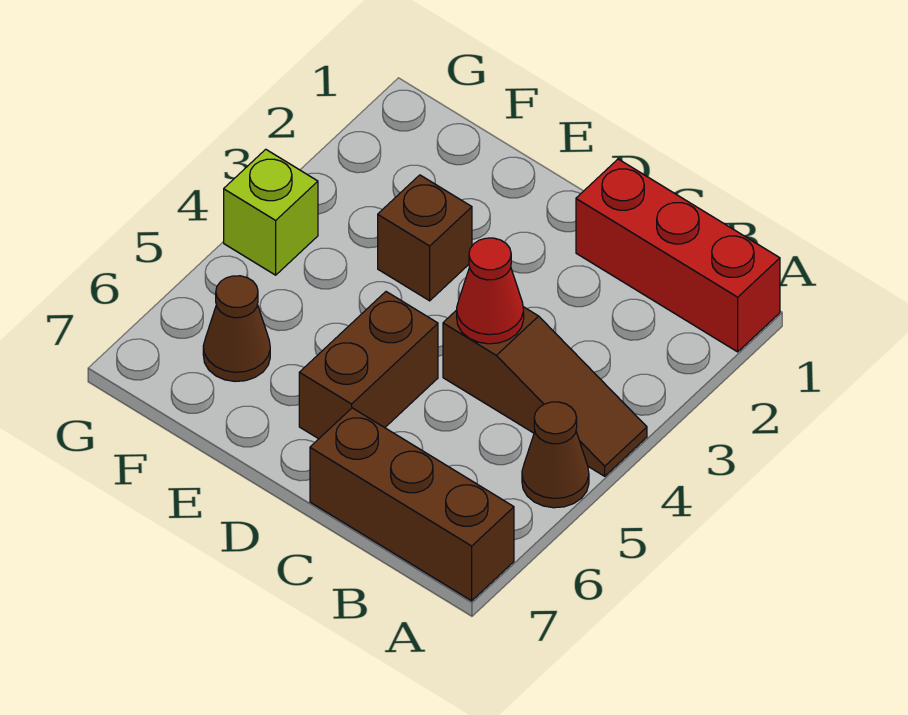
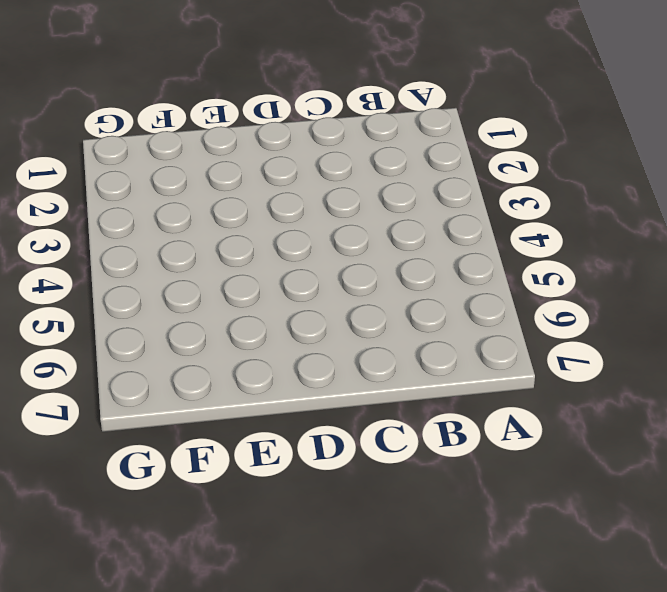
none -> red 1x3 brick [576,159,780,352]
none -> brown 1x3 slope [443,307,647,476]

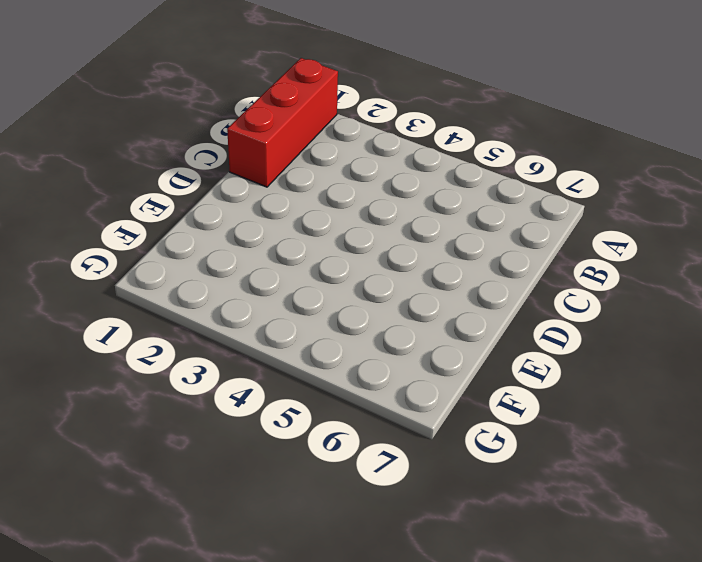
none -> brown 1x3 slope [443,307,647,476]
none -> brown 1x1 cone [522,402,589,508]

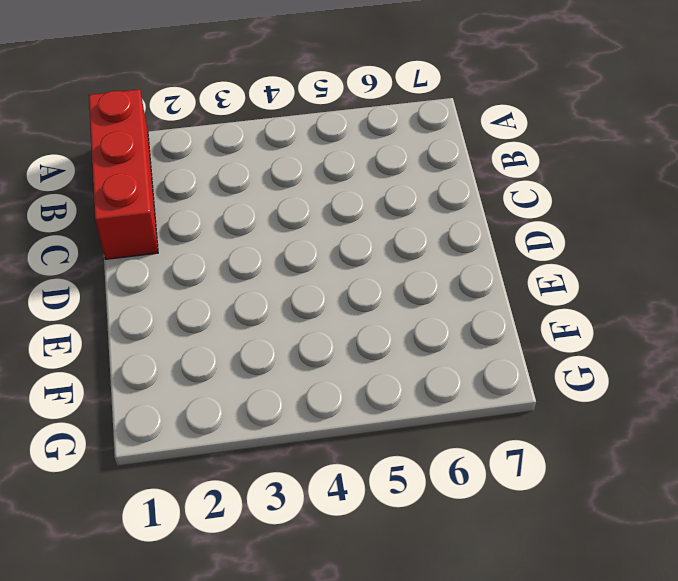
none -> brown 1x3 slope [443,307,647,476]
none -> brown 1x1 cone [522,402,589,508]

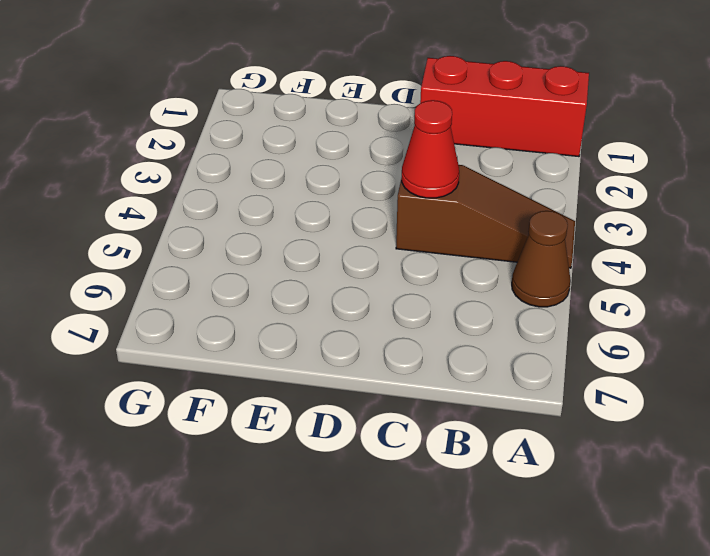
none -> brown 1x3 brick [310,408,514,601]
none -> brown 1x2 brick [299,292,438,439]

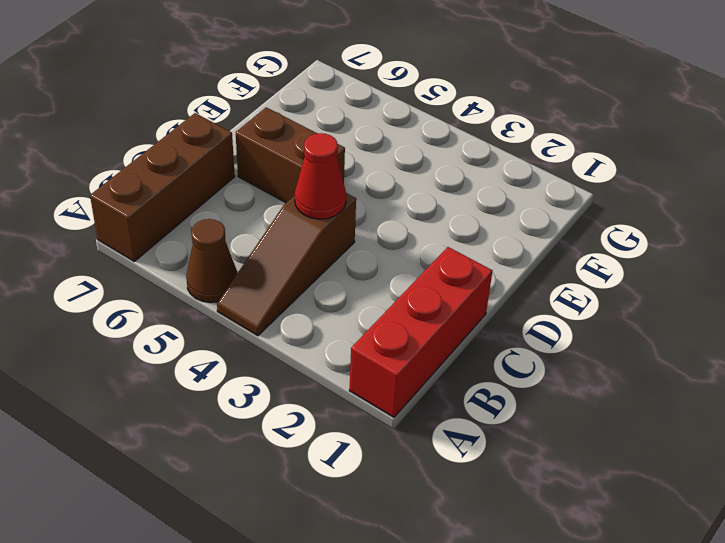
none -> brown 1x1 brick [378,175,472,301]
none -> brown 1x1 cone [203,276,270,382]

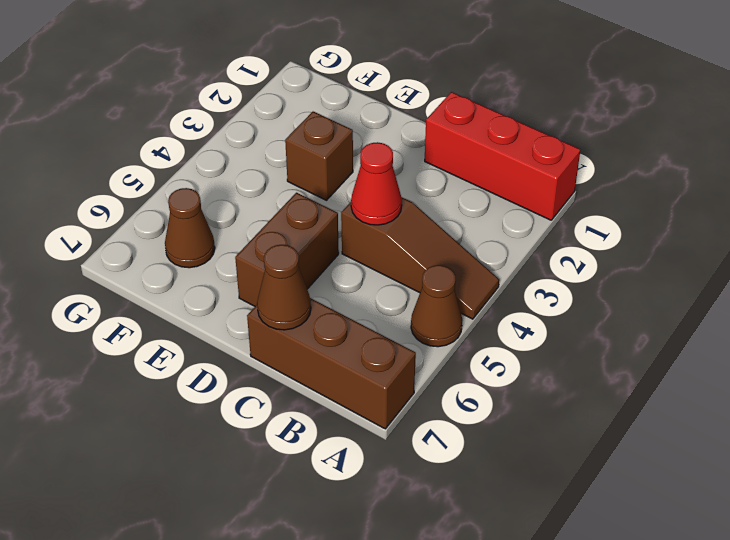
brown 1x1 cone [257,245,311,330] -> none
none -> lime 1x1 brick [224,149,318,275]

